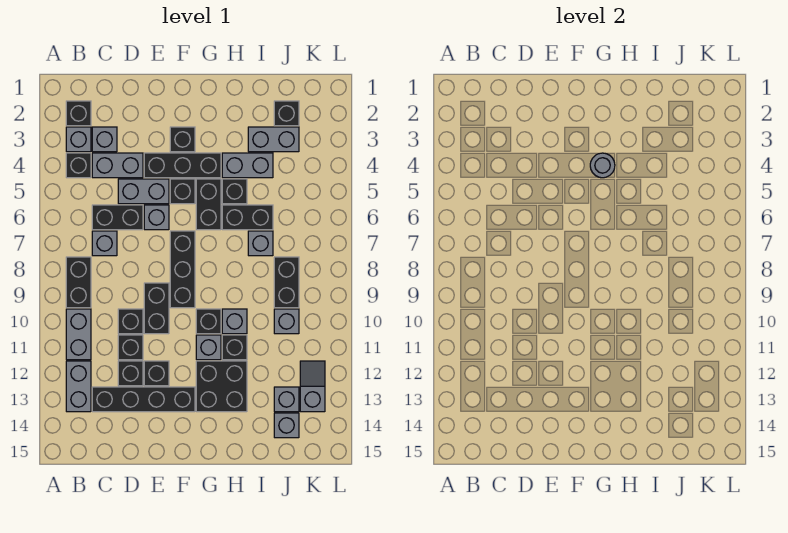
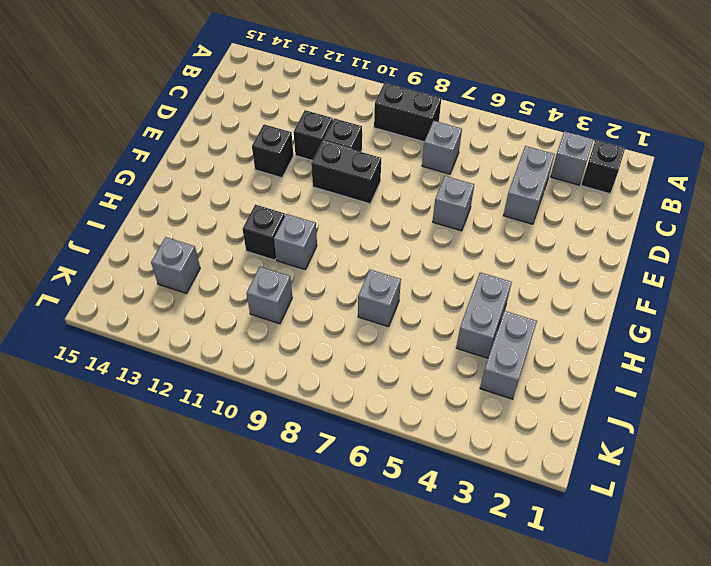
none -> black 1x1 brick [66,153,91,178]
none -> grey 1x2 brick [66,309,91,360]
none -> grey 1x2 brick [66,361,91,412]
none -> grey 1x1 brick [92,127,117,152]

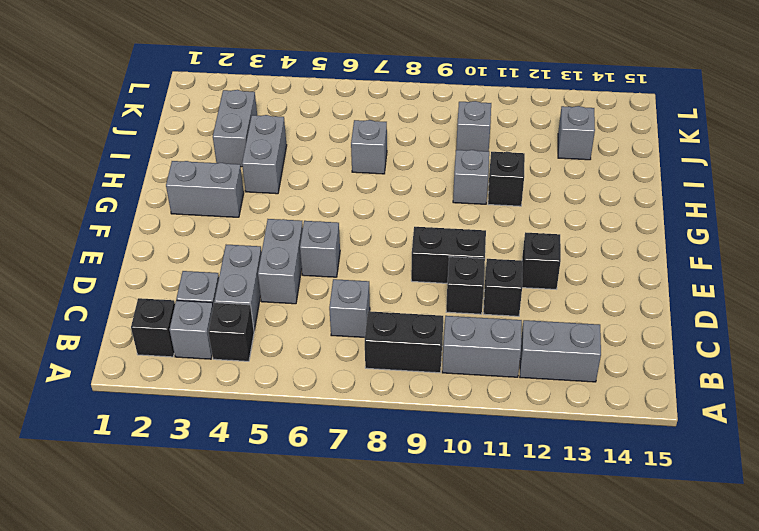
grey 1x2 brick [166,161,244,217] -> none
none -> black 1x2 brick [92,205,143,230]
none -> black 1x4 brick [92,387,195,412]
none -> black 1x1 brick [118,361,143,386]
none -> black 1x3 brick [144,153,221,178]

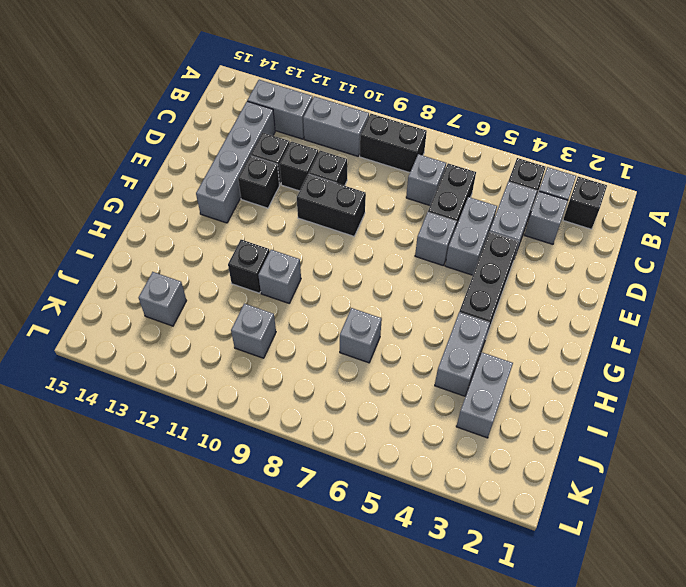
grey 1x4 brick [196,101,275,223] -> black 1x4 brick [92,387,195,412]
none -> black 1x1 brick [170,127,195,152]
none -> black 1x1 brick [170,179,195,204]
none -> black 1x3 brick [170,231,195,308]
none -> black 1x2 brick [196,179,221,230]

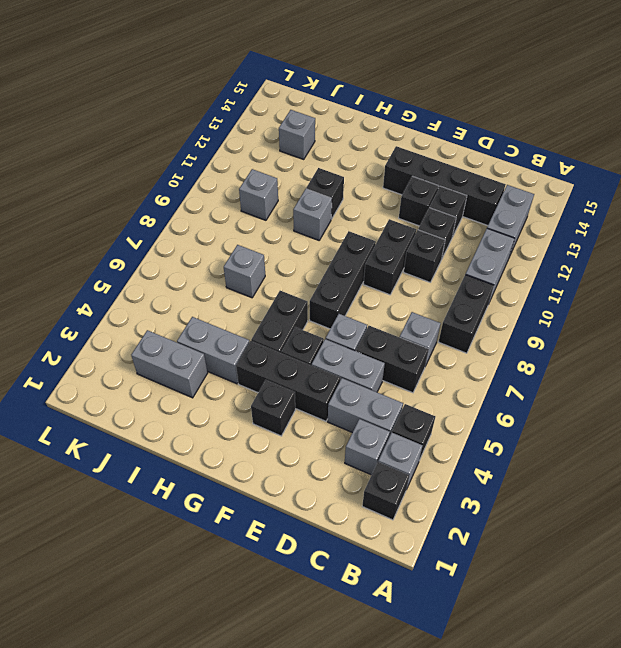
none -> black 1x1 brick [196,309,221,334]
none -> grey 1x1 brick [196,335,221,360]
none -> black 2x2 brick [196,361,247,412]
none -> black 1x1 brick [222,179,247,204]

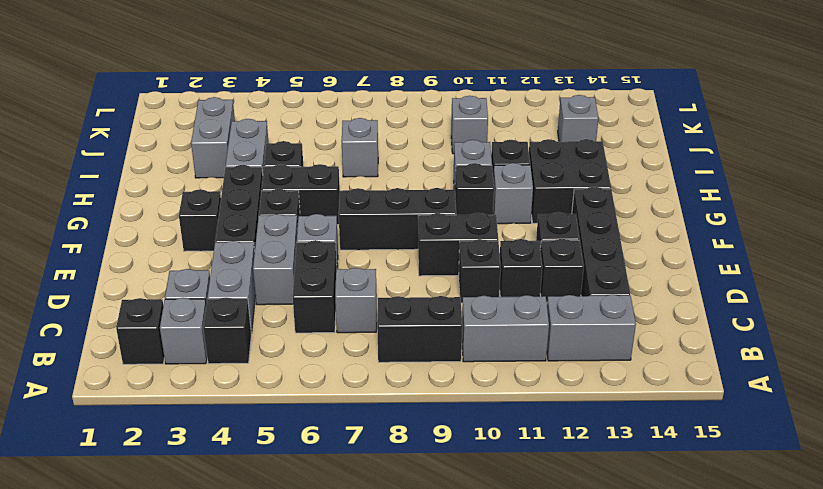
none -> black 1x2 brick [222,205,273,230]
none -> black 1x1 brick [274,101,299,126]
none -> black 1x2 brick [274,257,299,308]
none -> grey 1x1 brick [274,413,299,438]

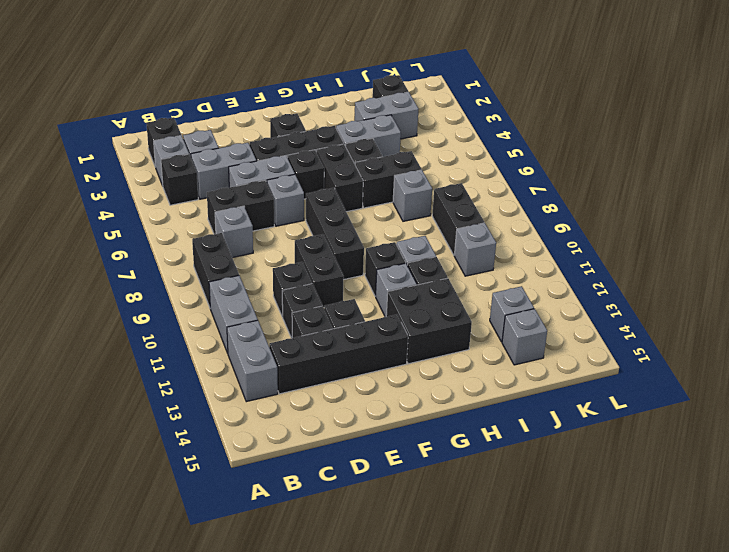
none -> grey 1x2 slope [300,361,325,412]
none -> grey 1x1 round brick [590,153,615,178]

